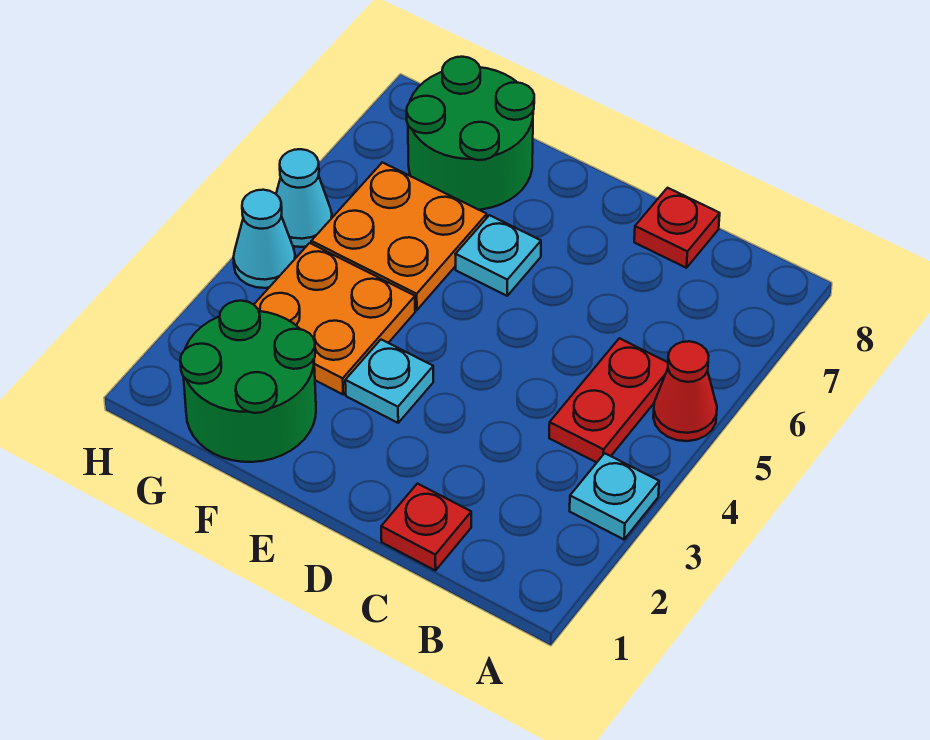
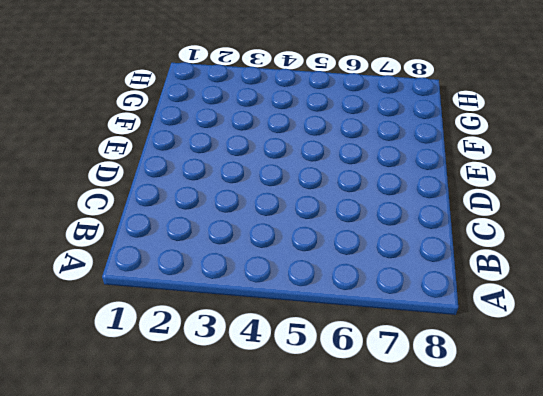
none -> cyan 1x1 plate [570,453,659,539]
none -> red 1x1 cone [653,341,717,441]
none -> red 1x2 plate [549,338,668,463]

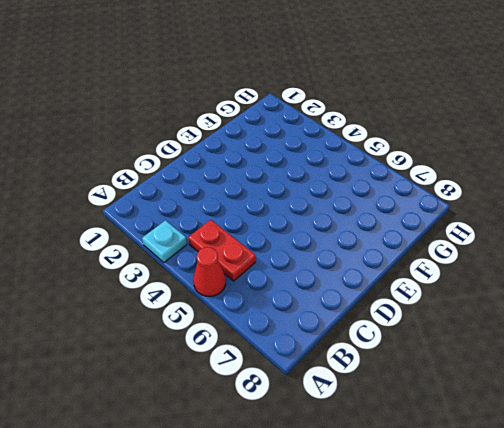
none -> red 1x1 plate [381,484,471,571]
none -> red 1x1 plate [634,188,720,268]
none -> cyan 1x1 plate [345,340,433,423]

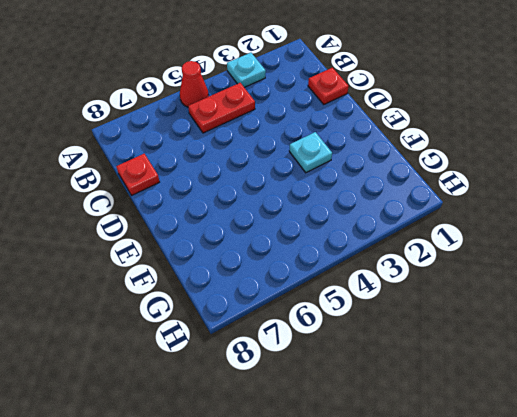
none -> cyan 1x1 plate [456,215,541,296]
none -> green 2x2 round brick [180,301,316,462]
none -> orange 2x2 plate [254,243,415,394]

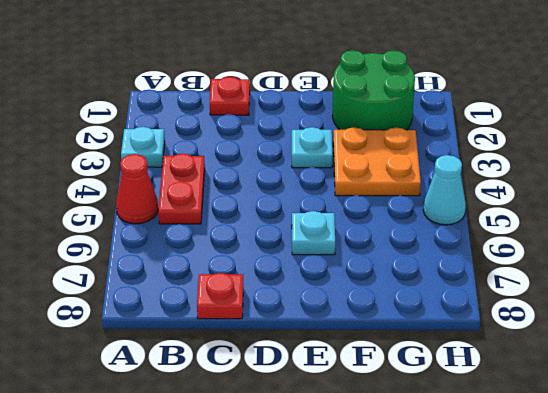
none -> orange 2x2 plate [311,162,487,310]
none -> green 2x2 round brick [407,57,534,210]
none -> cyan 1x1 cone [233,190,295,288]

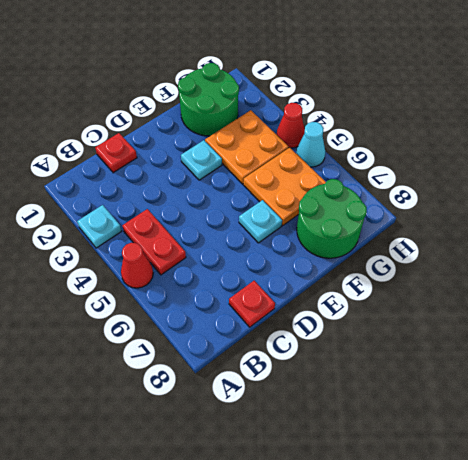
red 1x1 cone [277,103,305,148] -> cyan 1x1 cone [233,190,295,288]

